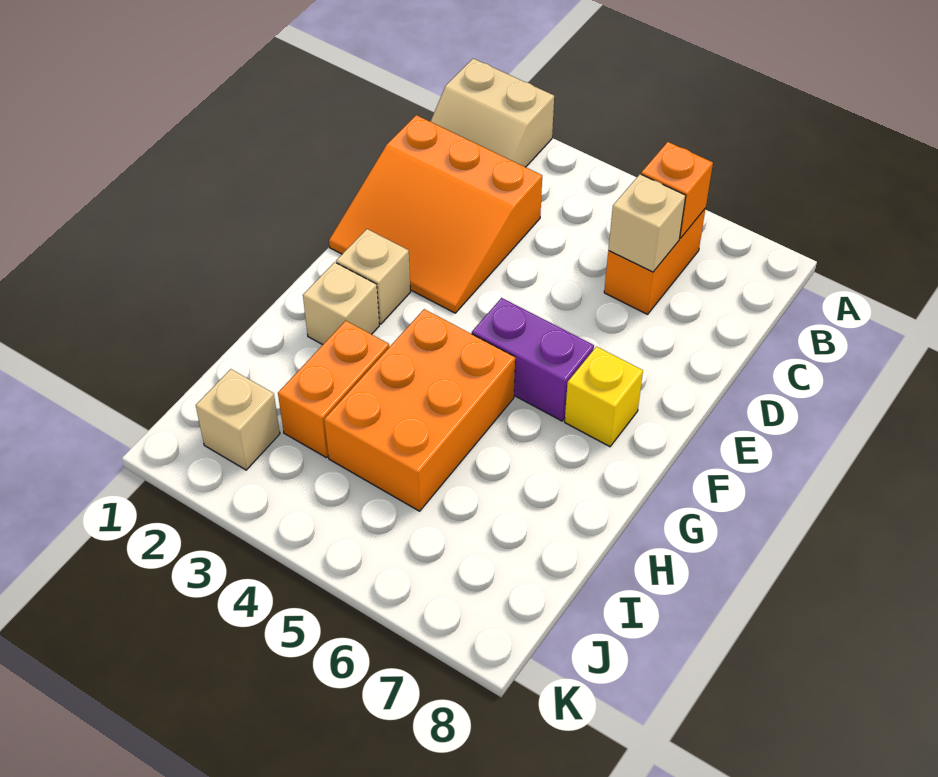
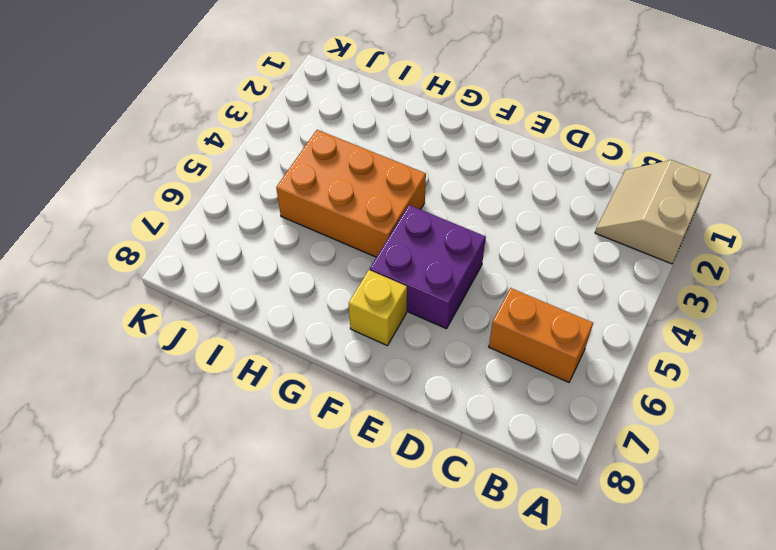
purple 2x2 brick [370,205,486,329] -> purple 1x2 brick [472,298,594,421]
none -> orange 3x3 slope [329,115,542,313]
none -> tan 1x1 brick [336,229,410,324]
none -> tan 1x1 brick [303,262,379,345]

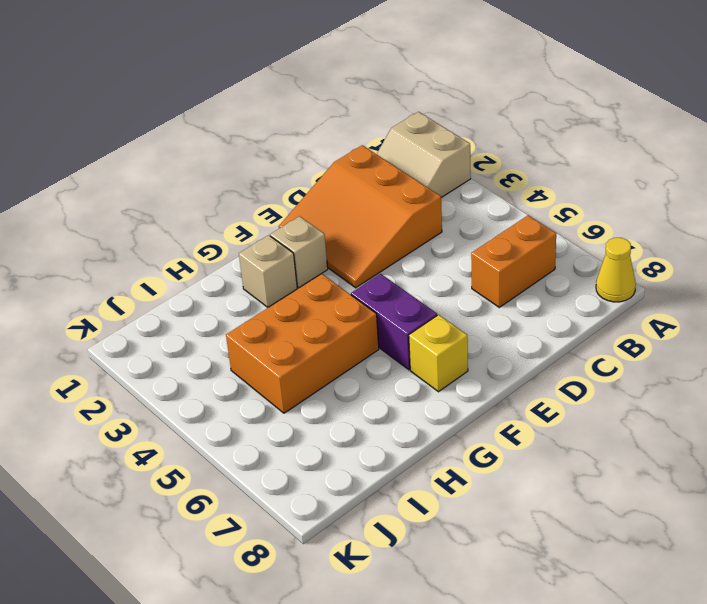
yellow 1x1 cone [596,238,636,302] -> none
none -> orange 1x2 brick [278,321,389,458]
none -> tan 1x1 brick [196,369,280,470]
none -> orange 1x1 brick [641,142,713,238]

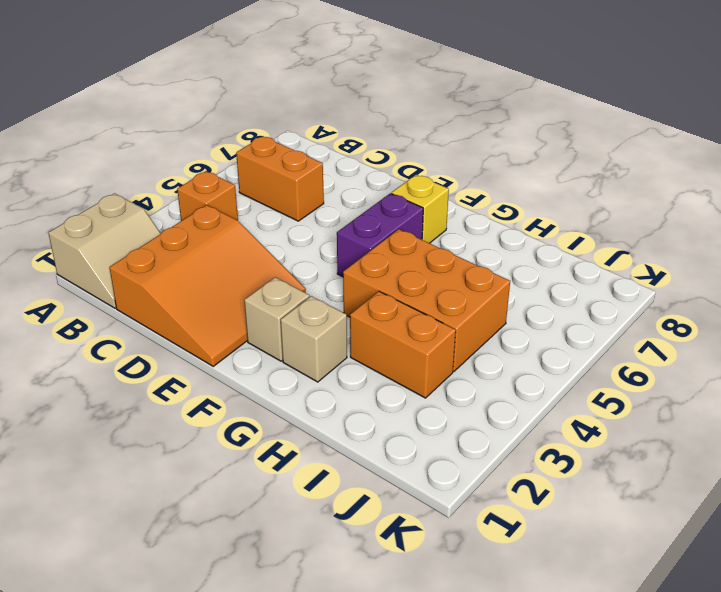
orange 1x1 brick [177,171,238,221] -> orange 1x1 brick moved to [641,142,713,238]
none -> tan 1x1 brick [196,369,280,470]
none -> tan 1x1 brick [608,174,686,272]

